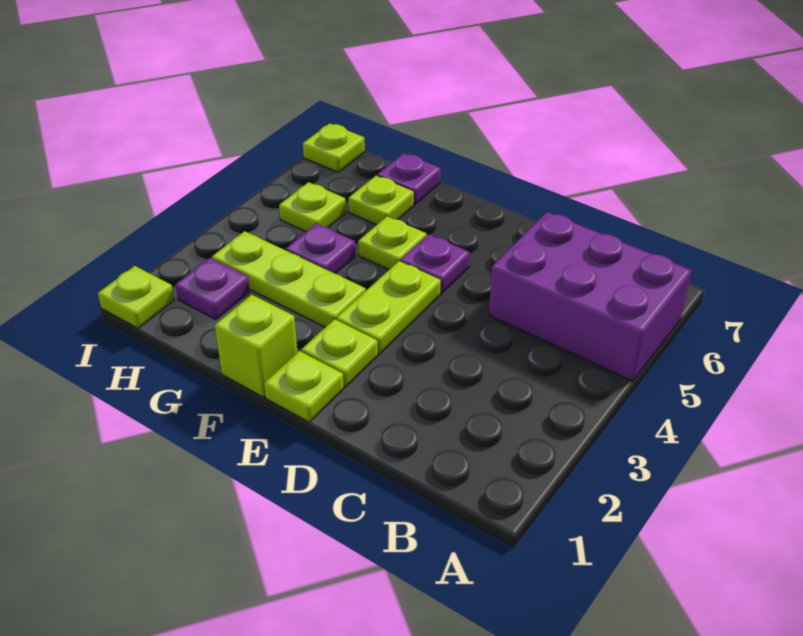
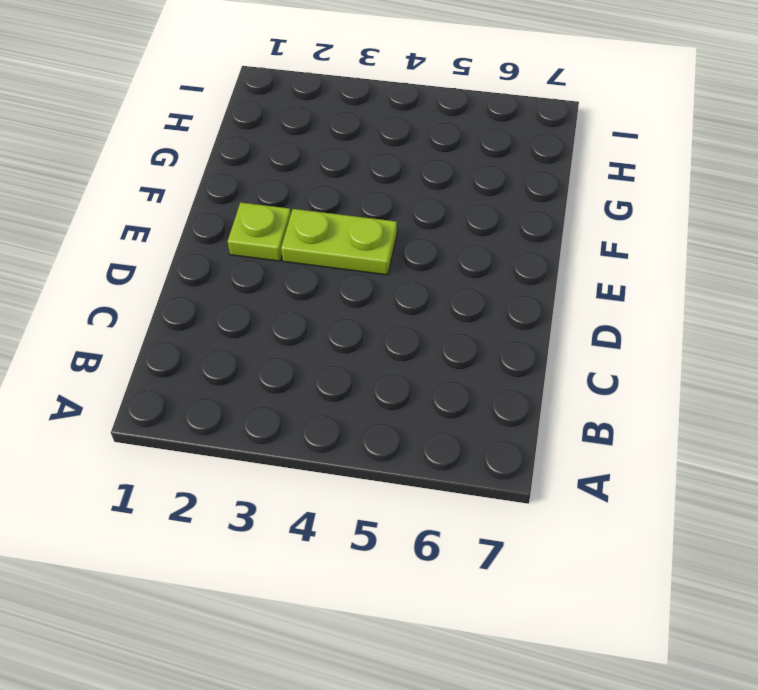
none -> purple 2x3 brick [489,212,692,381]
none -> lime 1x1 plate [264,351,344,422]
none -> purple 1x1 plate [400,234,470,294]

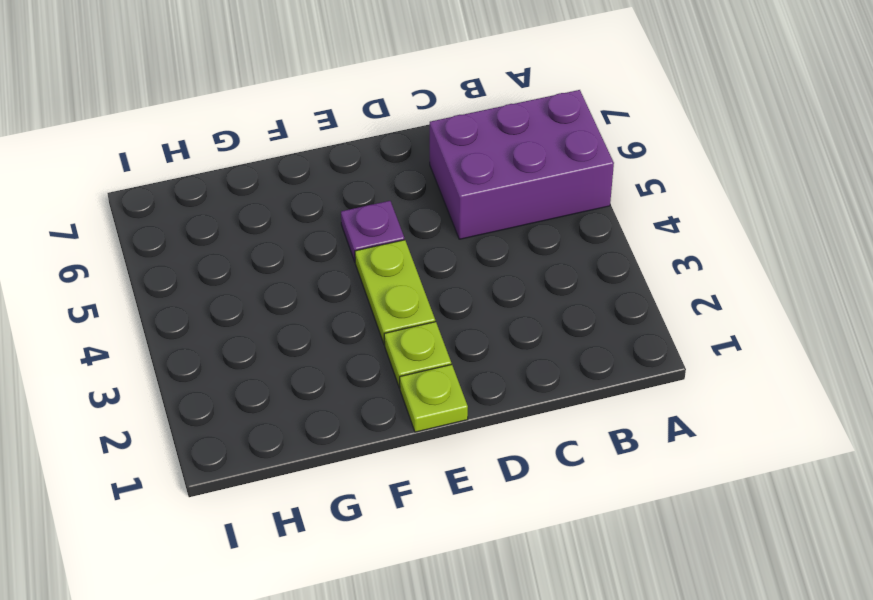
none -> lime 1x1 brick [215,295,298,397]
none -> lime 1x3 plate [212,231,366,327]
none -> lime 1x1 plate [358,216,427,270]

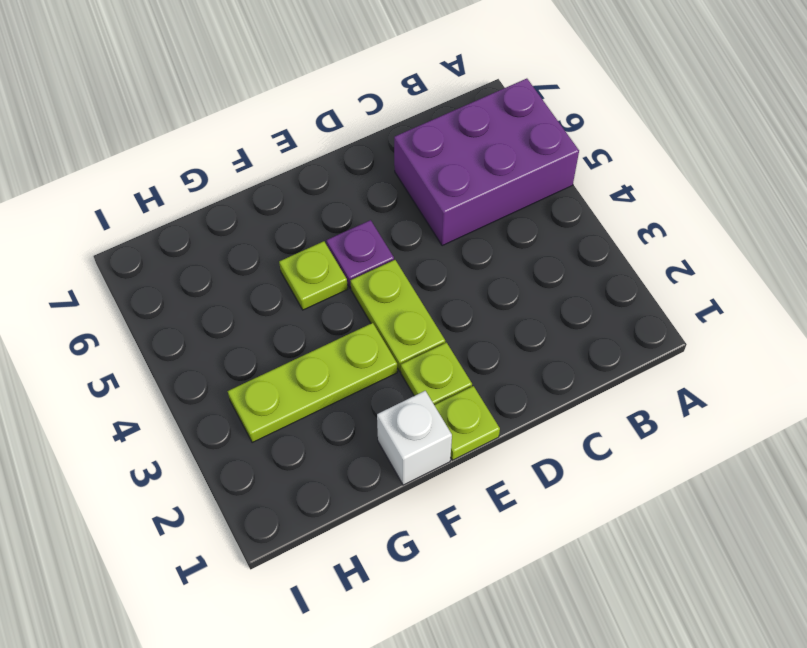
white 1x1 brick [377,391,452,485] -> lime 1x1 brick [215,295,298,397]
none -> purple 1x1 plate [286,224,355,274]
none -> lime 1x1 plate [349,175,414,225]
none -> purple 1x1 plate [377,153,441,205]

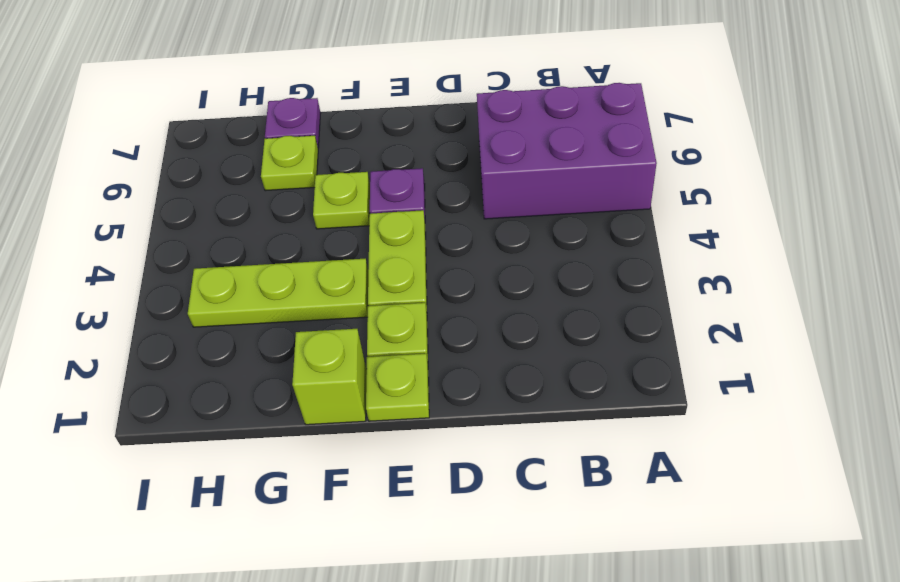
none -> purple 1x1 plate [286,224,355,274]
none -> purple 1x1 plate [175,258,250,320]
none -> lime 1x1 plate [279,182,346,232]

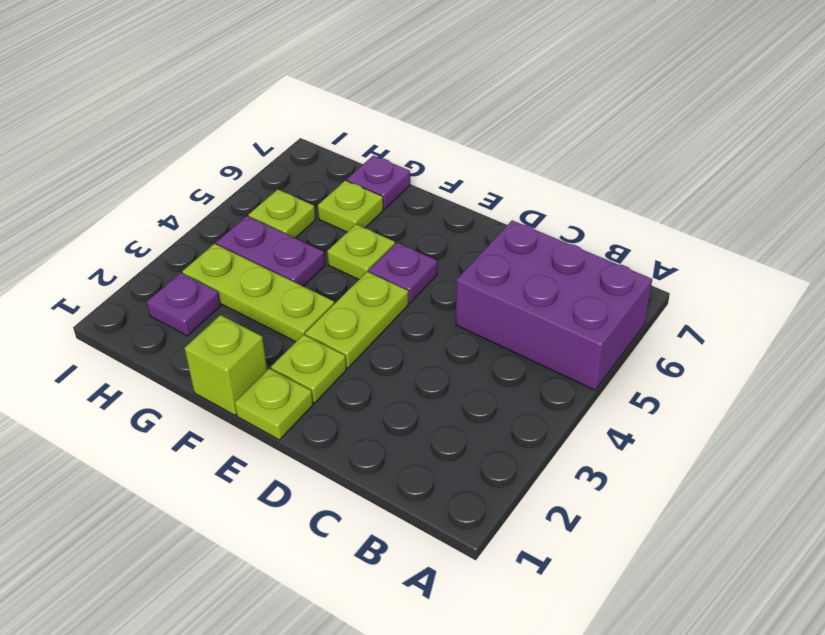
purple 1x2 plate [216,216,325,286] -> purple 1x1 plate [286,224,355,274]
none -> lime 1x1 plate [98,266,174,328]
none -> lime 1x1 plate [303,123,365,172]

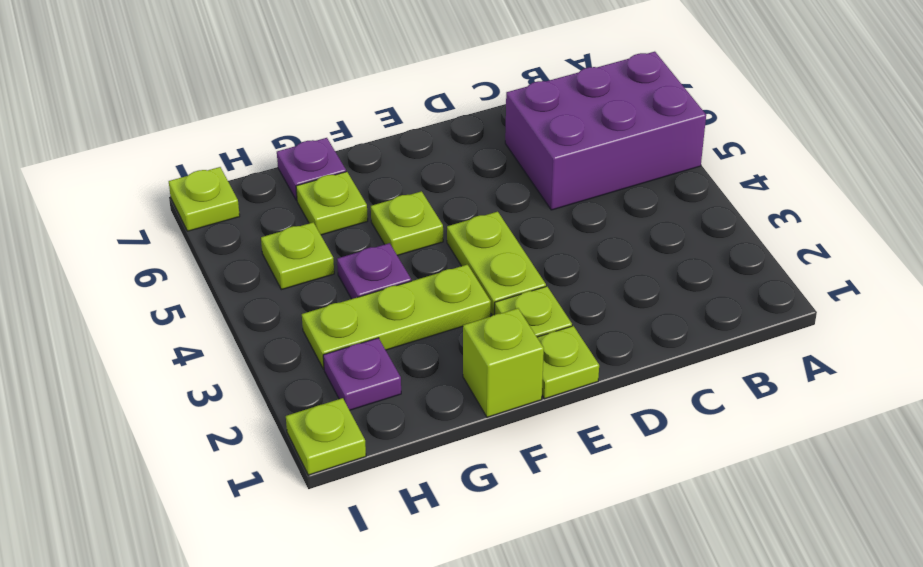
none -> purple 1x1 plate [400,234,470,294]

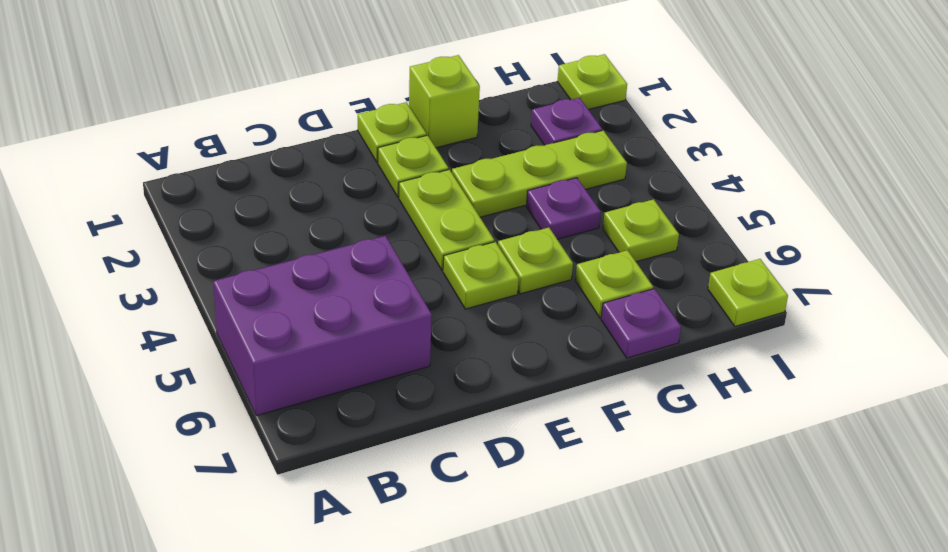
lime 1x1 plate [443,242,519,309] -> purple 1x1 plate [400,234,470,294]

